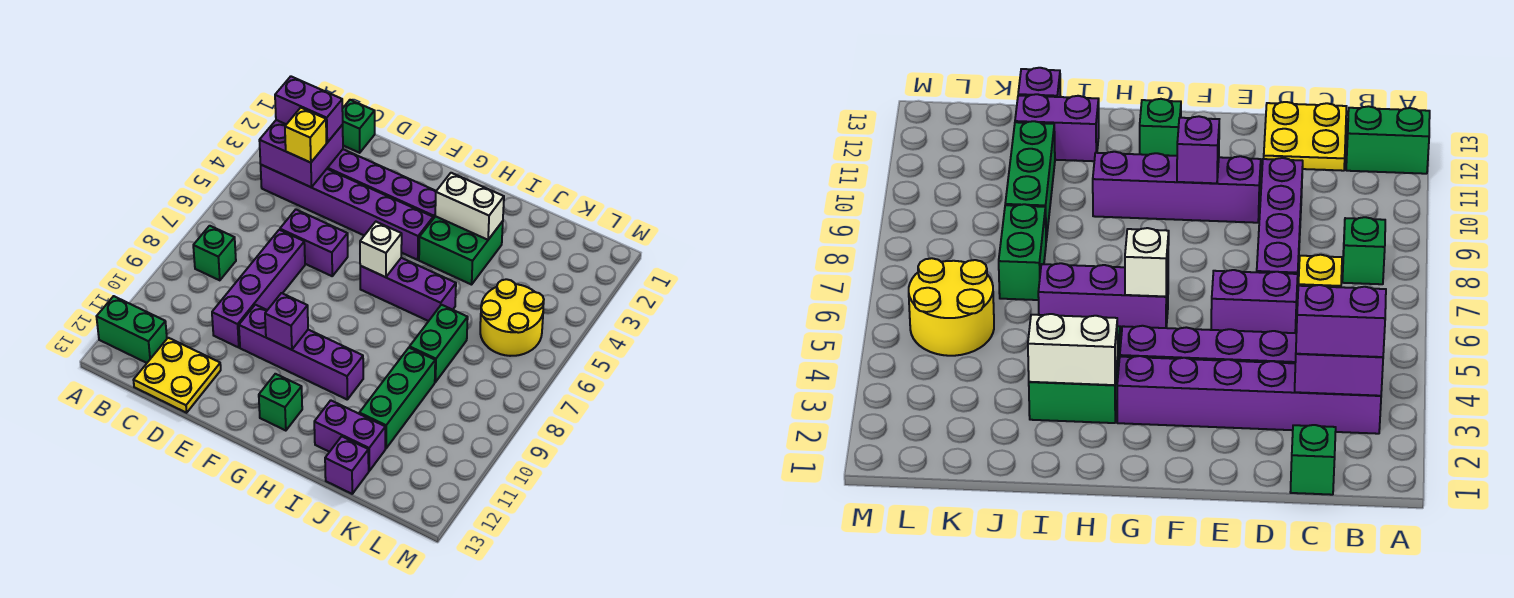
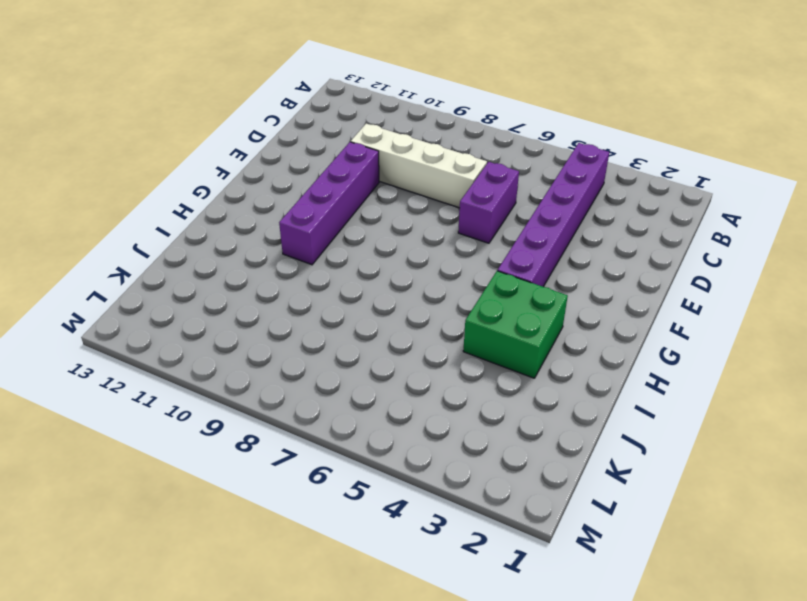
white 1x4 brick [351,124,487,208] -> purple 1x4 brick [212,230,305,348]
none -> green 1x2 brick [97,296,167,363]
none -> purple 1x6 brick [327,149,436,219]
none -> green 1x1 brick [193,226,236,280]

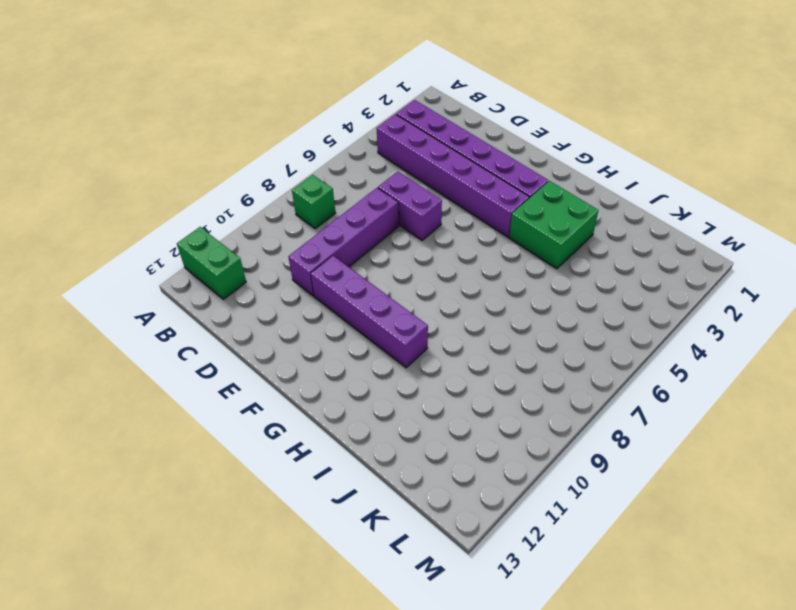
none -> green 1x1 brick [342,100,375,153]
none -> yellow 2x2 plate [134,338,221,413]
none -> purple 1x3 brick [360,258,456,321]

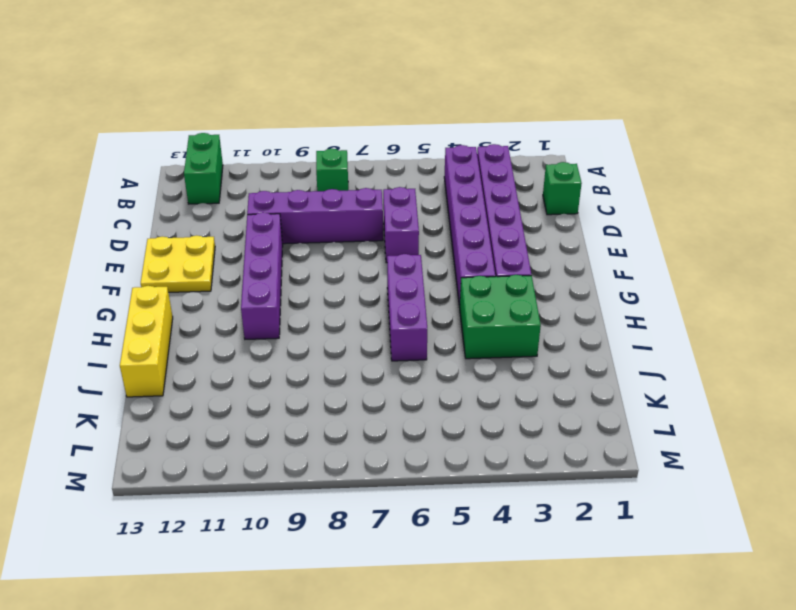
yellow 2x2 plate [141,236,215,292] -> yellow 2x2 plate moved to [134,338,221,413]
yellow 1x3 brick [120,286,173,397] -> purple 1x1 brick [325,436,369,494]
none -> green 1x1 brick [259,374,302,431]
none -> purple 1x2 brick [314,400,385,471]
none -> green 1x2 brick [410,305,468,382]

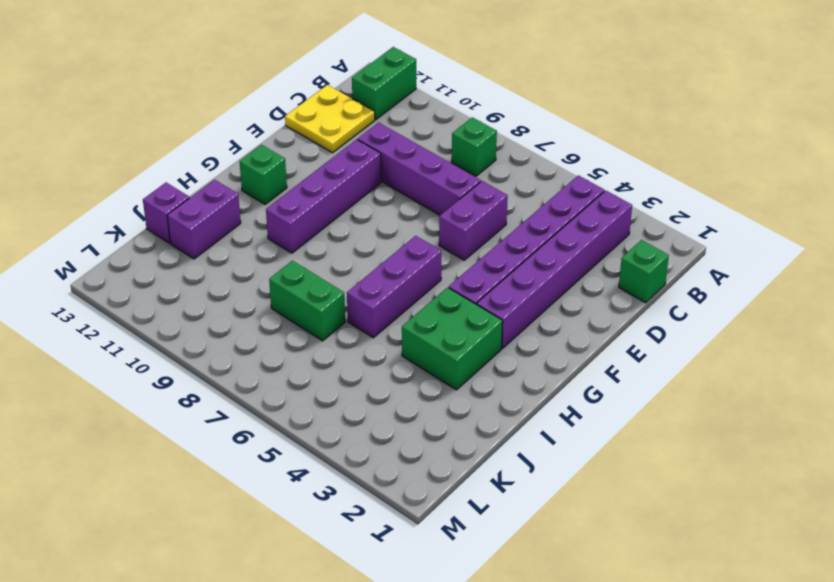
none -> green 1x3 brick [359,348,435,448]
none -> yellow 2x2 round brick [480,279,544,356]
none -> purple 2x2 brick [259,120,343,187]

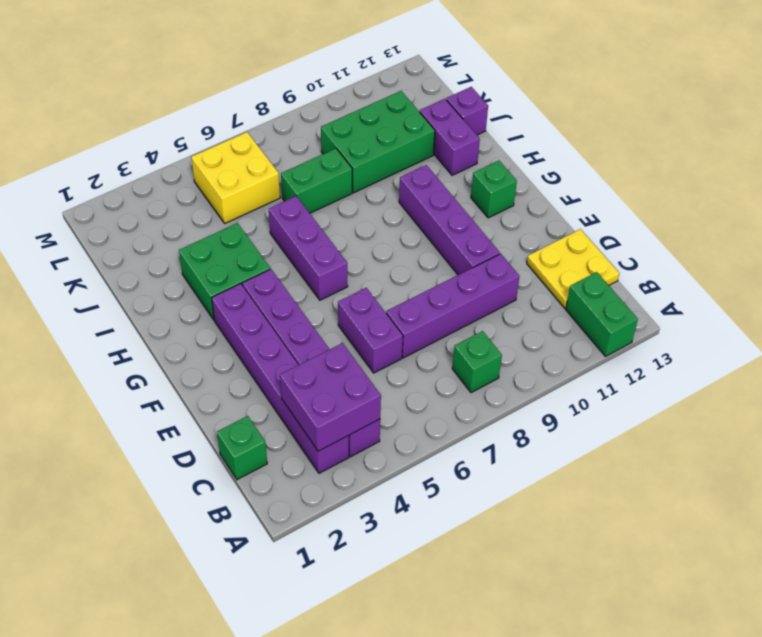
green 2x3 brick [321,91,435,193] -> green 1x3 brick [359,348,435,448]
yellow 2x2 brick [191,132,280,223] -> yellow 2x2 round brick [480,279,544,356]
none -> purple 1x1 brick [265,293,308,350]
none -> white 1x1 brick [360,222,402,277]
none -> white 1x2 brick [435,173,504,240]

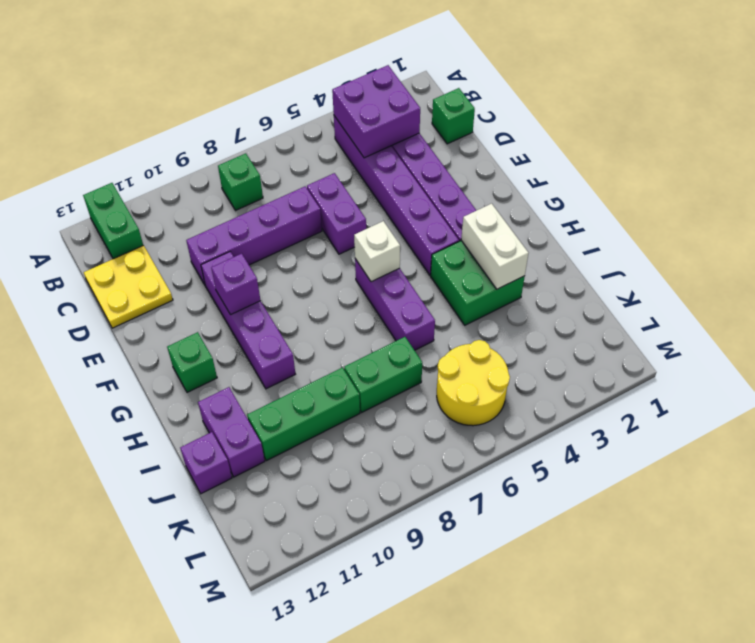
none -> purple 1x2 brick [275,76,343,142]
none -> yellow 1x1 brick [285,108,326,163]

